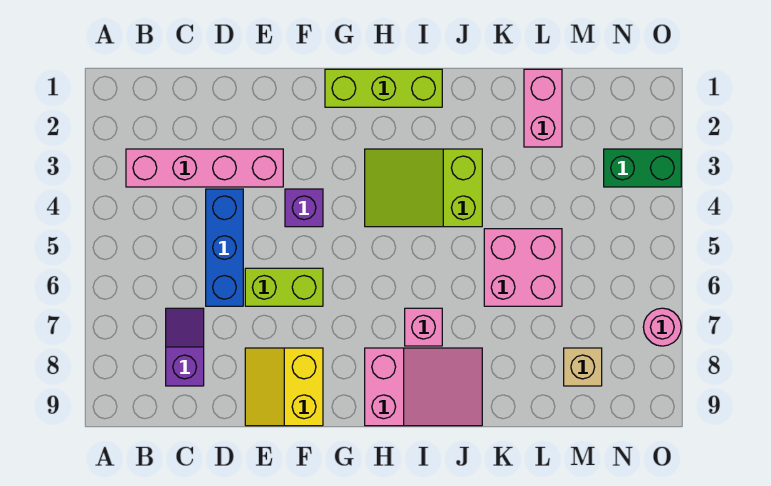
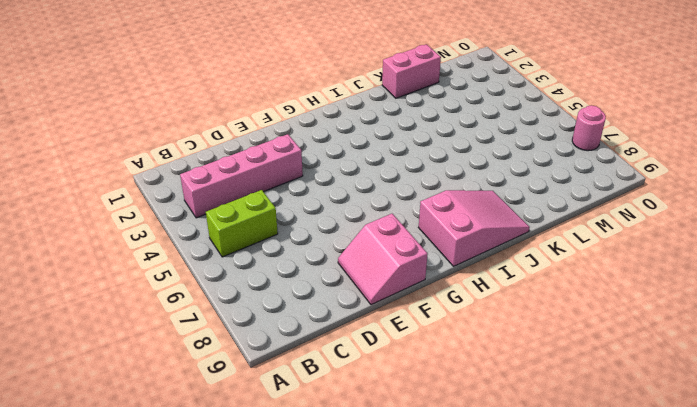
lime 1x2 brick [206,190,278,257] -> lime 1x2 brick moved to [245,268,323,306]
pink 2x2 slope [338,214,428,305] -> yellow 2x2 slope [245,348,323,426]
pink 1x2 brick [382,44,441,98] -> pink 1x2 brick turned to [524,69,562,147]
none -> purple 1x2 slope [166,308,204,386]
none -> blue 1x3 brick [206,189,243,306]
none -> purple 1x1 brick [285,189,323,227]

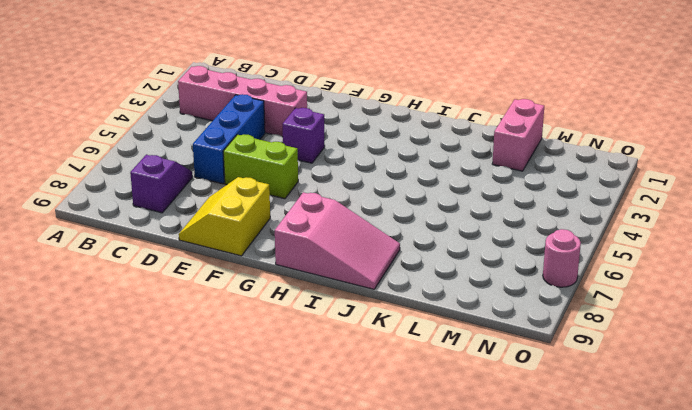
none -> lime 1x3 brick [325,69,442,107]
none -> lime 2x3 slope [365,149,482,227]
none -> pink 1x1 brick [405,308,442,346]

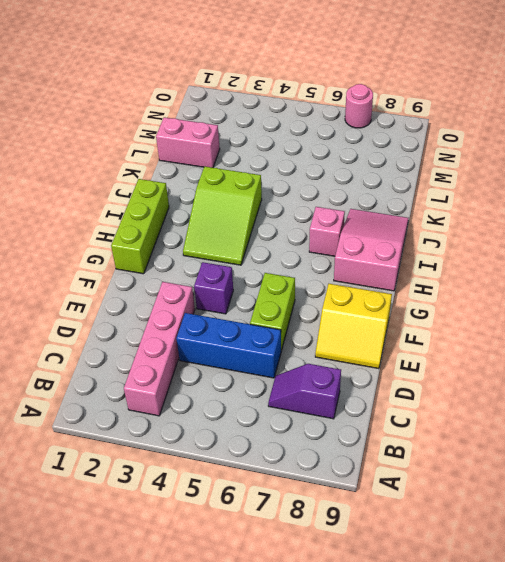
none -> pink 2x2 brick [484,229,562,306]
none -> tan 1x1 brick [564,348,602,386]
none -> green 1x2 brick [604,149,681,187]

